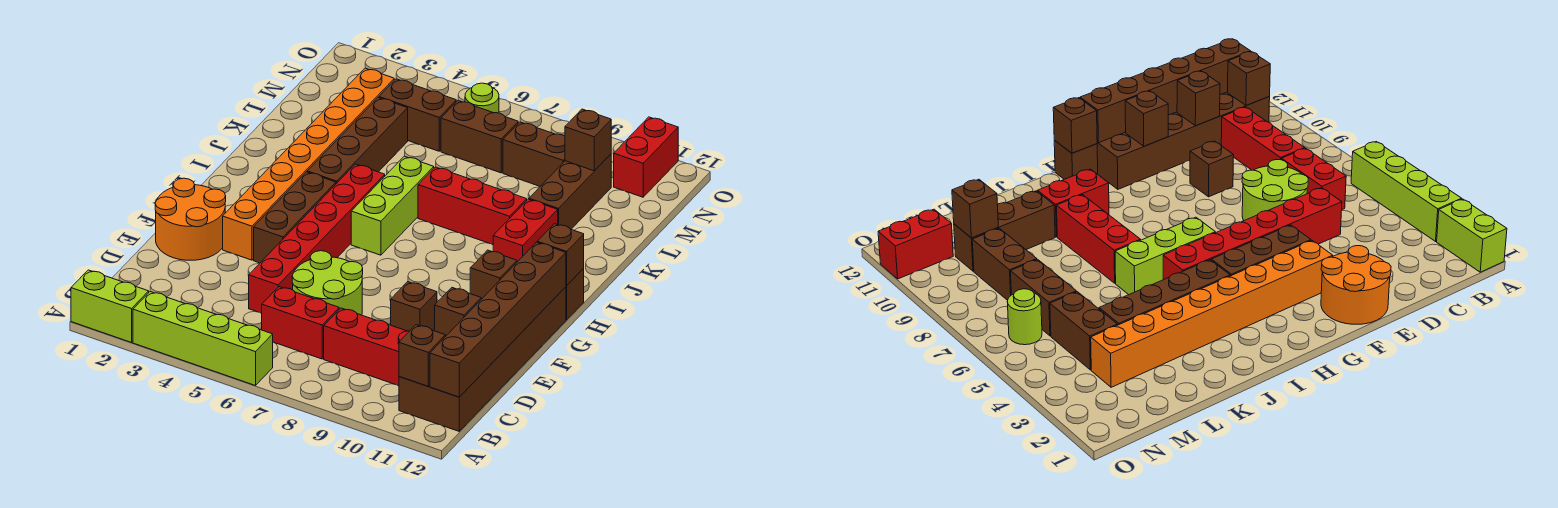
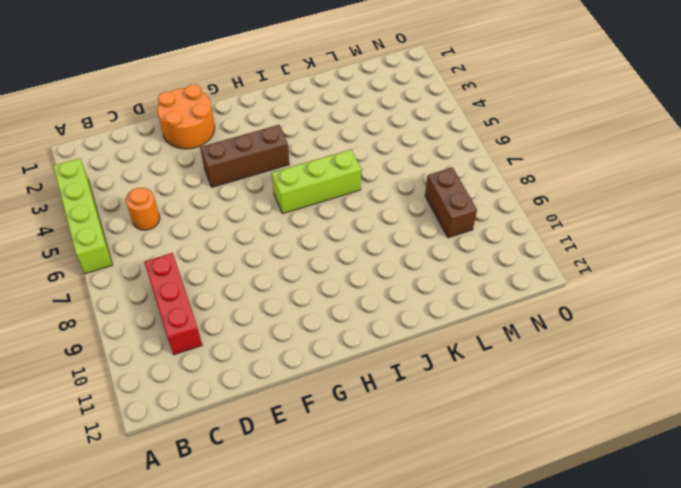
orange 1x1 round brick [126,188,160,230] -> none
none -> lime 1x2 brick [71,270,149,342]
none -> brown 2x6 brick [399,287,566,431]
none -> red 1x2 brick [261,287,339,359]

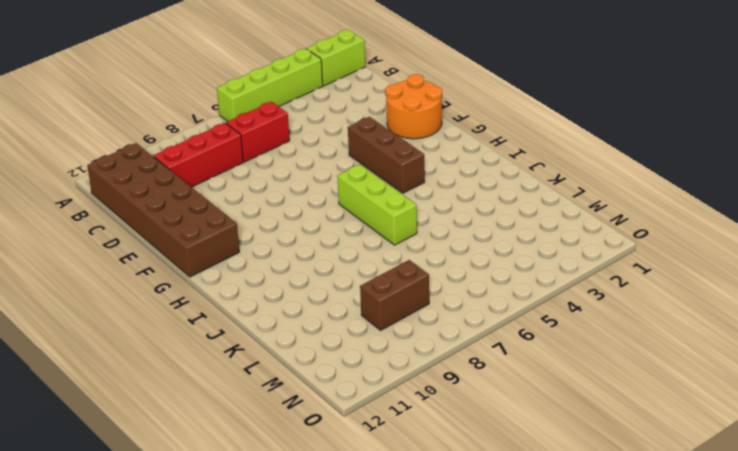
none -> red 1x6 brick [249,164,385,313]
none -> lime 2x2 round brick [292,251,363,315]
none -> brown 1x1 brick [391,282,437,331]

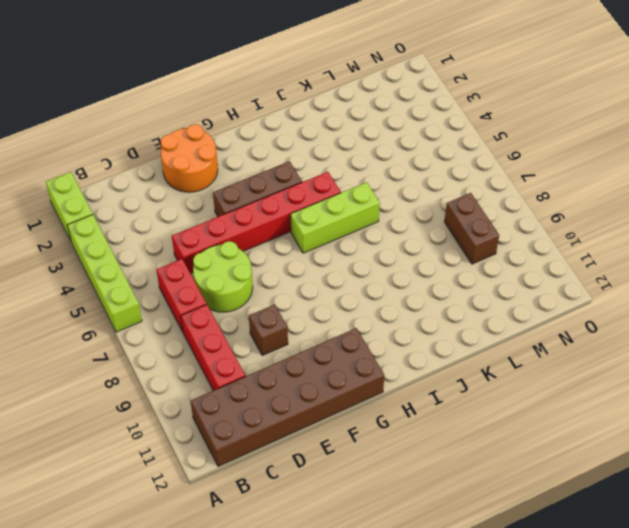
none -> orange 1x8 brick [223,68,394,260]
none -> brown 1x1 brick [566,269,584,320]
none -> brown 1x4 brick [307,98,408,184]

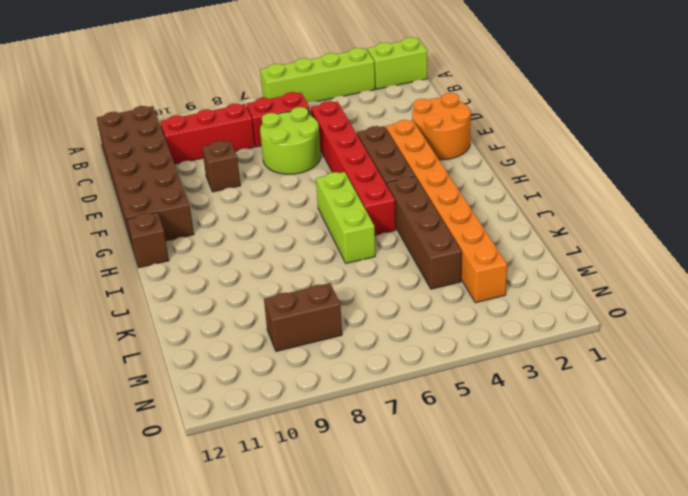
none -> red 1x2 brick [493,199,558,262]
none -> red 1x3 brick [418,167,527,245]
none -> brown 1x3 brick [529,154,611,229]

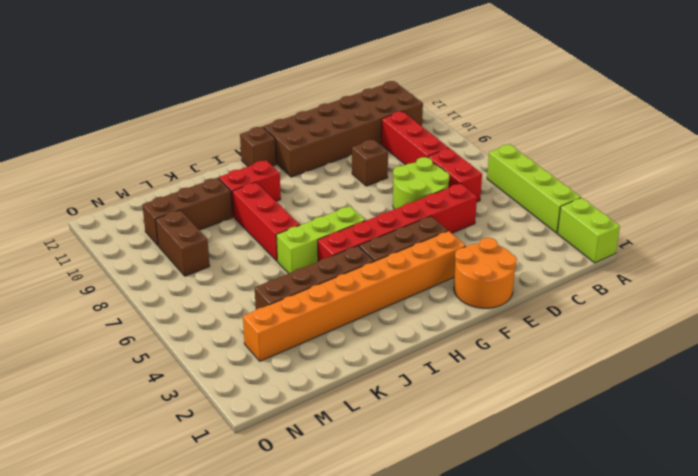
none -> brown 1x2 brick [379,79,456,151]
none -> brown 1x2 brick [441,101,518,173]
none -> lime 1x1 round brick [465,83,499,113]

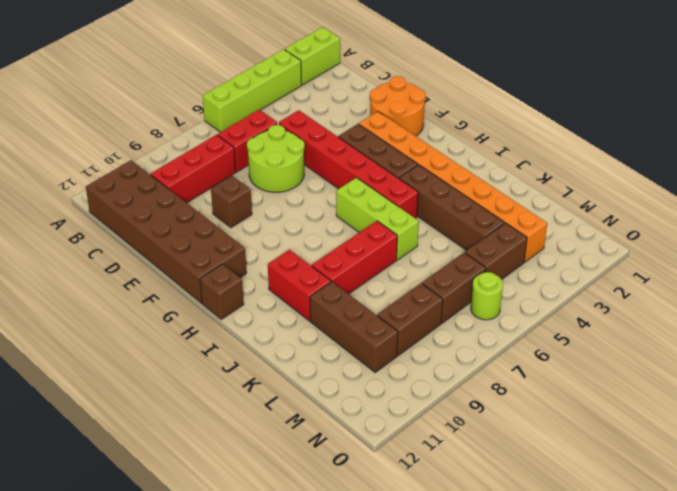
none -> red 1x2 brick [614,117,678,197]
none -> brown 1x1 brick [399,325,445,386]
none -> brown 1x6 brick [430,242,566,397]

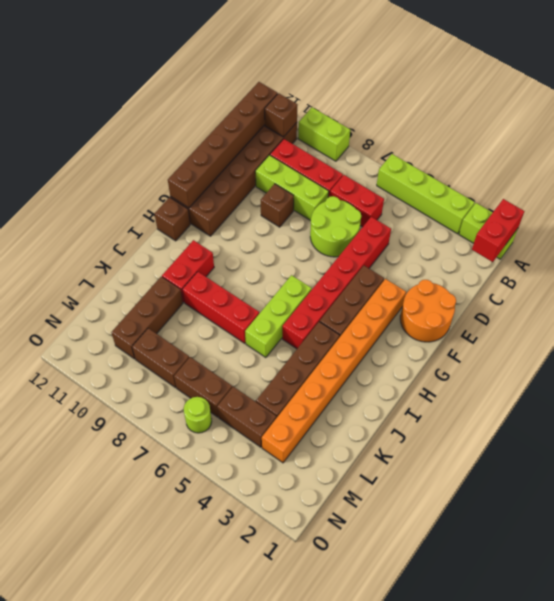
red 1x2 brick [472,199,524,262] -> red 1x2 brick moved to [614,117,678,197]
lime 1x2 brick [298,107,350,161] -> none
lime 1x3 brick [255,155,329,221] -> none
none -> brown 1x1 brick [435,288,481,337]
none -> brown 1x1 brick [470,250,517,299]
none -> brown 1x1 brick [537,224,584,285]

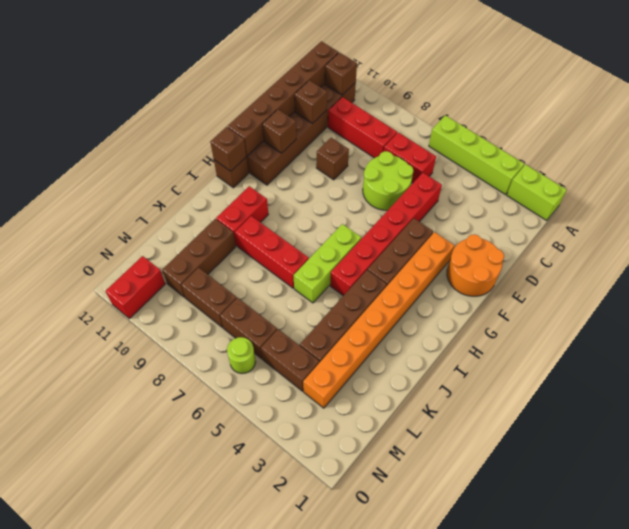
none -> brown 1x1 brick [565,109,611,171]

